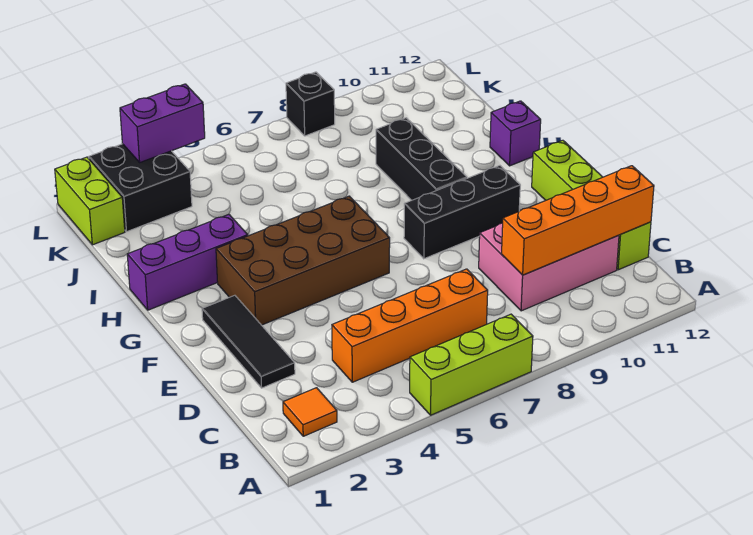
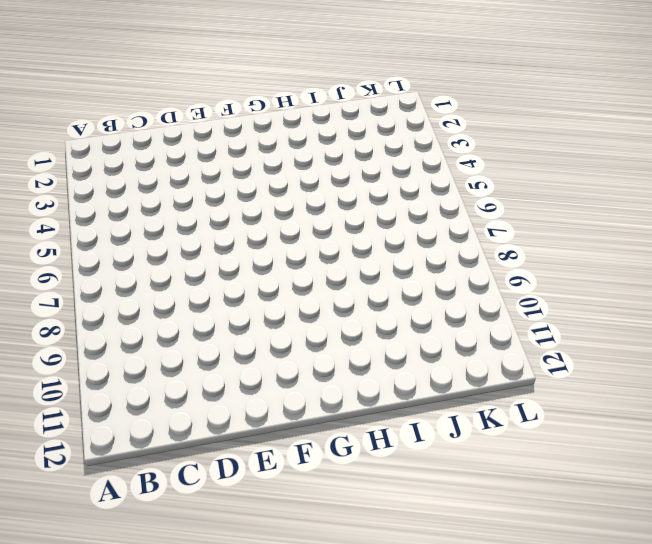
none -> lime 1x3 brick [410,314,533,415]
none -> orange 1x1 tile [283,388,337,436]
none -> orange 1x4 brick [332,269,488,382]

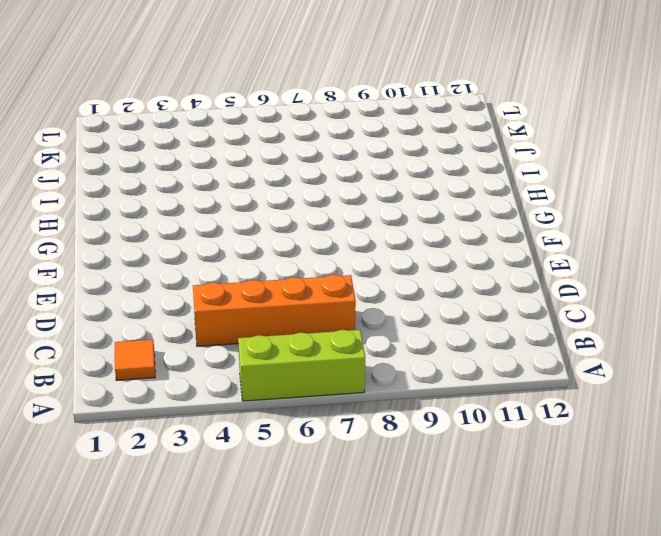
none -> pink 2x3 brick [479,223,619,311]
none -> lime 1x4 brick [532,140,651,270]
none -> black 1x3 tile [202,295,295,388]

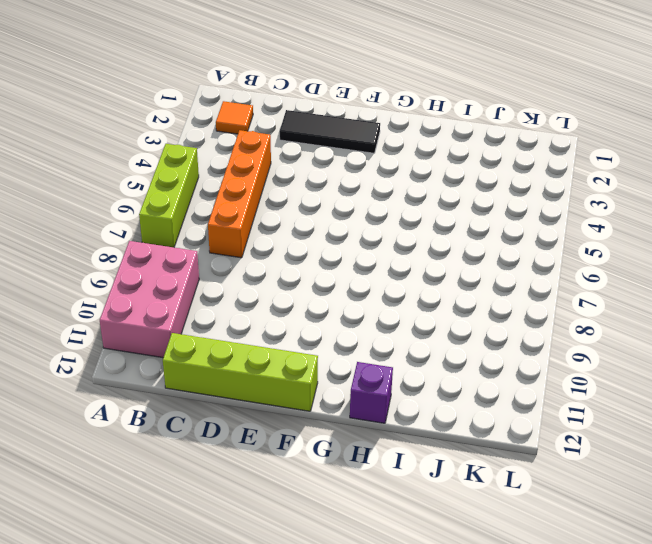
pink 2x3 brick [100,241,199,358] -> pink 2x3 brick moved to [479,223,619,311]
none -> brown 2x4 brick [216,196,390,325]
none -> black 1x3 brick [404,166,520,259]
none -> black 1x3 brick [376,118,467,200]

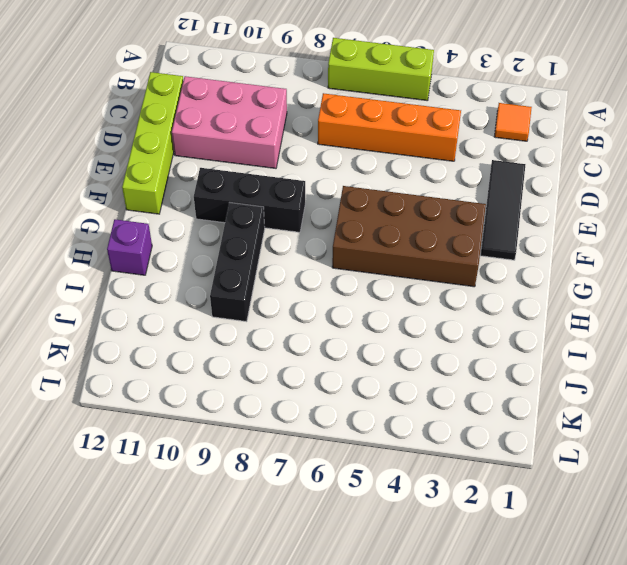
none -> purple 1x3 brick [127,214,248,310]
none -> lime 1x2 brick [55,157,125,245]
none -> black 2x2 brick [89,144,192,232]

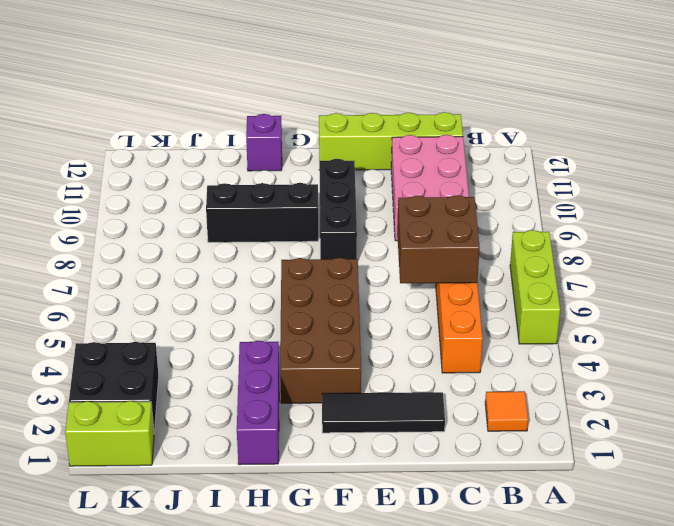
brown 2x2 brick [397,195,480,283] -> none
none -> black 1x1 brick [286,72,335,136]
none -> orange 1x4 brick [502,166,654,275]
none -> purple 1x2 brick [120,84,205,162]

